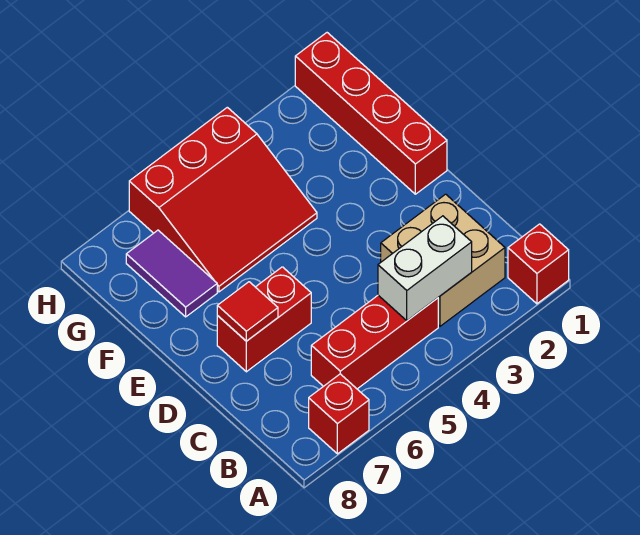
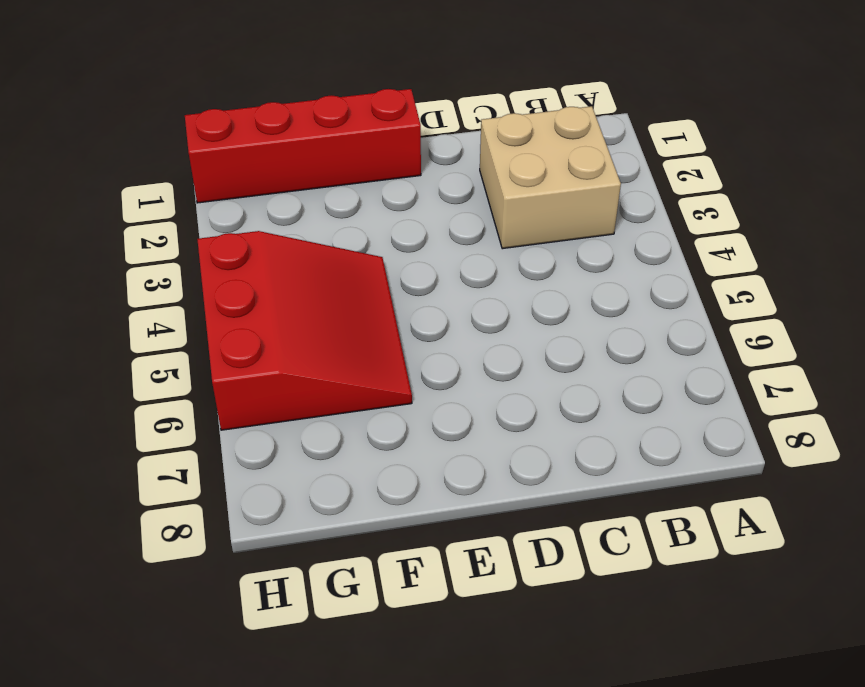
none -> red 1x1 brick [508,224,569,304]
none -> red 1x1 brick [309,374,369,454]

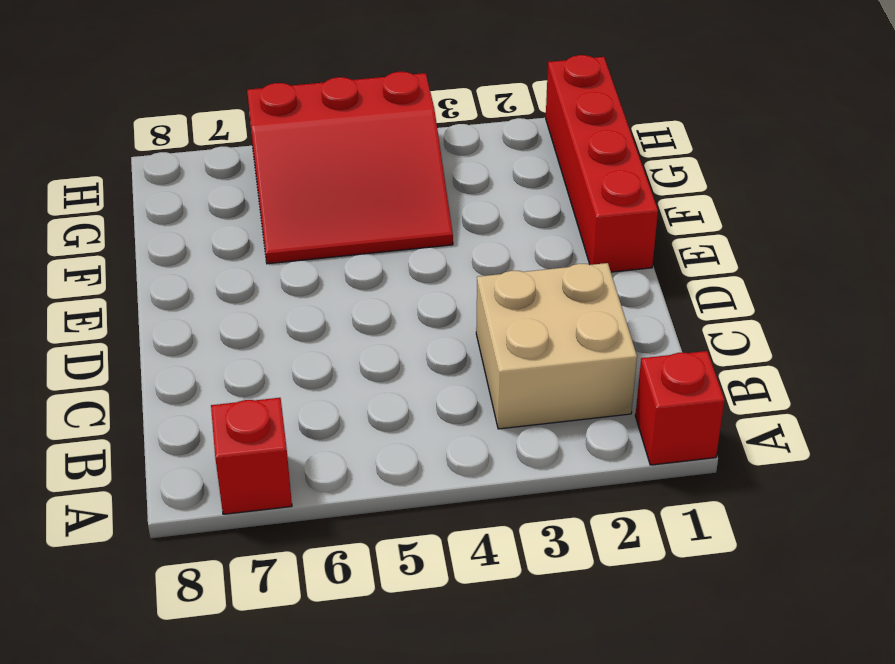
none -> red 1x3 brick [311,295,438,389]
none -> red 1x2 brick [217,267,311,372]

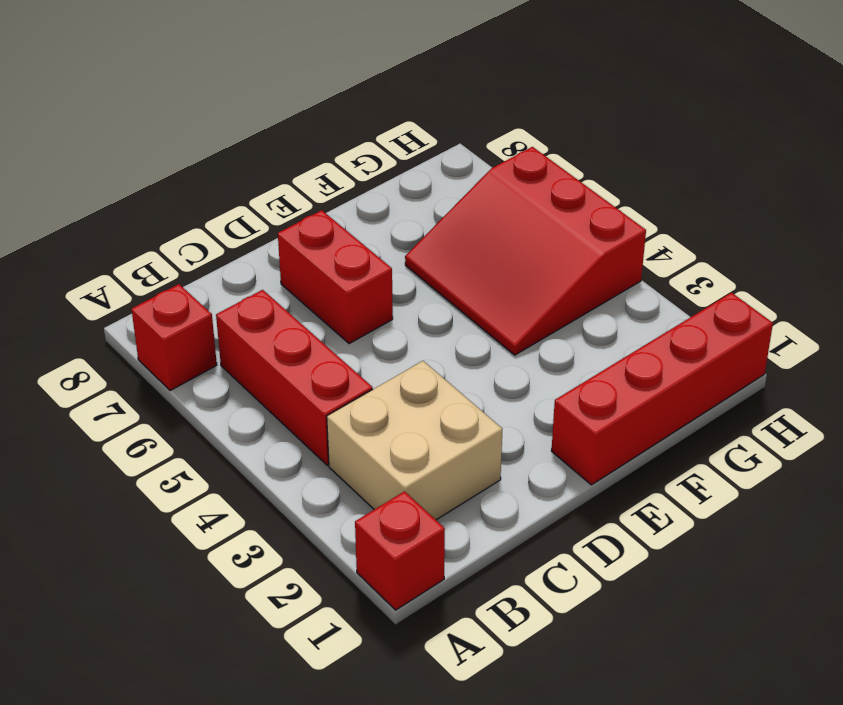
none -> purple 1x2 tile [126,230,217,317]
none -> white 1x2 brick [378,216,472,321]

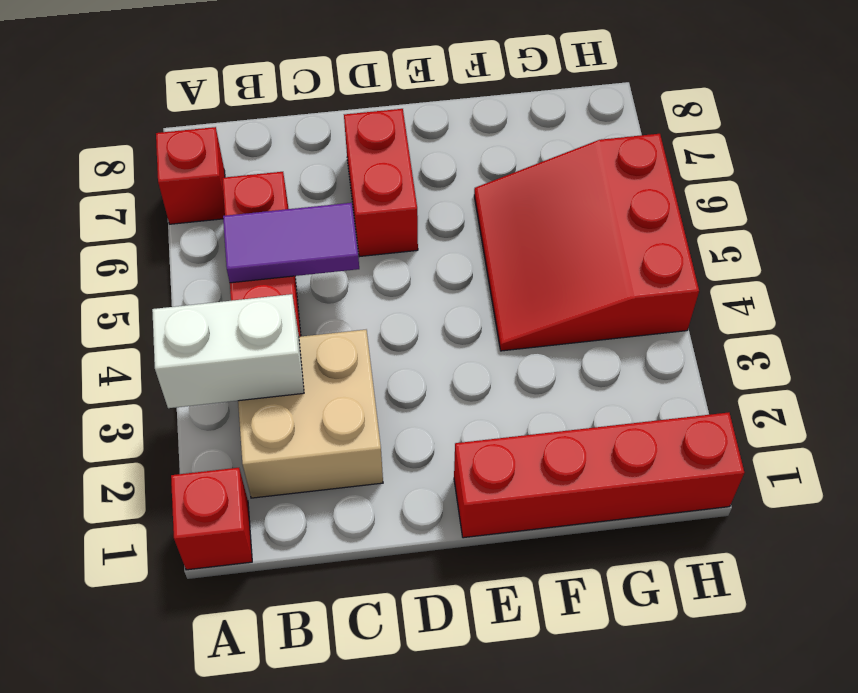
white 1x2 brick [152,294,304,408] -> white 1x2 brick turned to [378,216,472,321]
purple 1x2 tile [223,203,359,283] -> purple 1x2 tile moved to [126,230,217,317]
none -> red 1x1 tile [217,282,278,341]

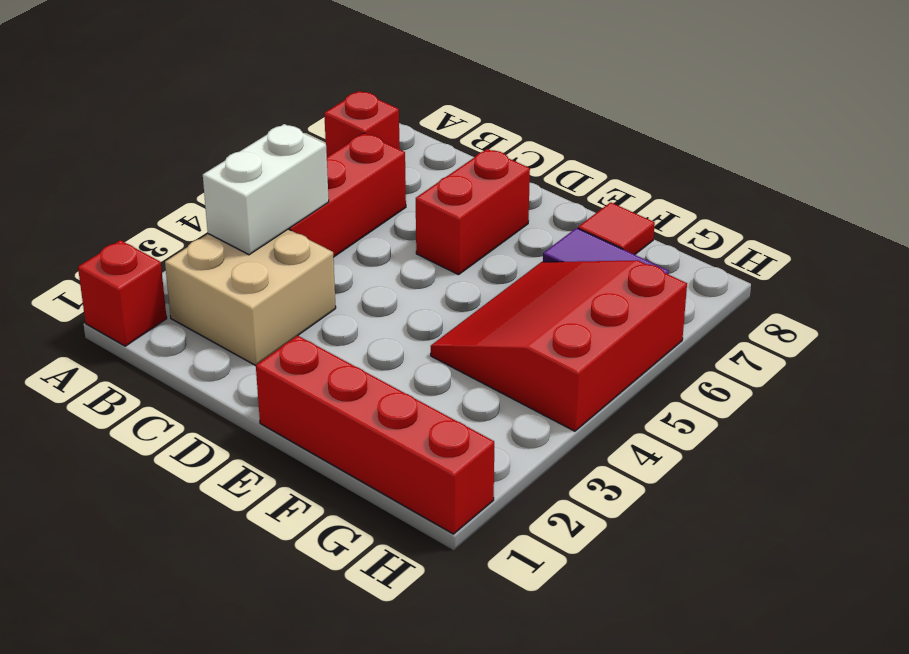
red 1x1 tile [578,202,655,255] -> red 1x1 tile moved to [217,282,278,341]

